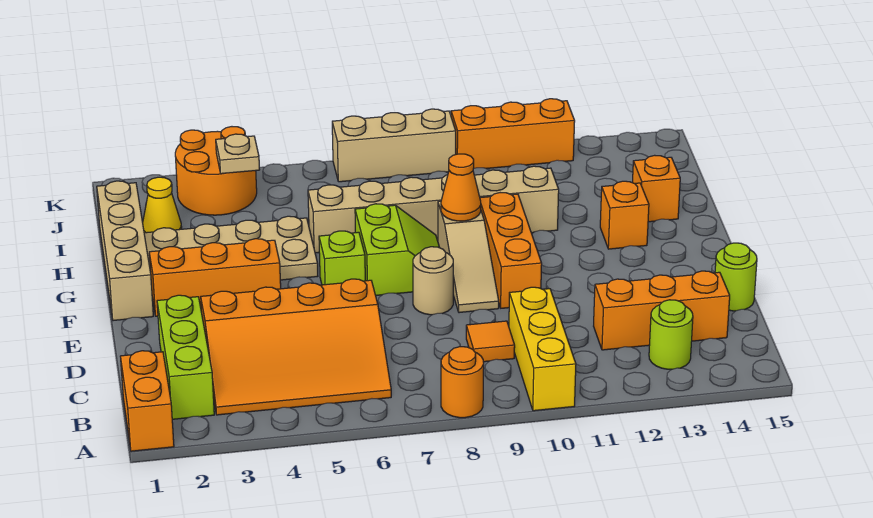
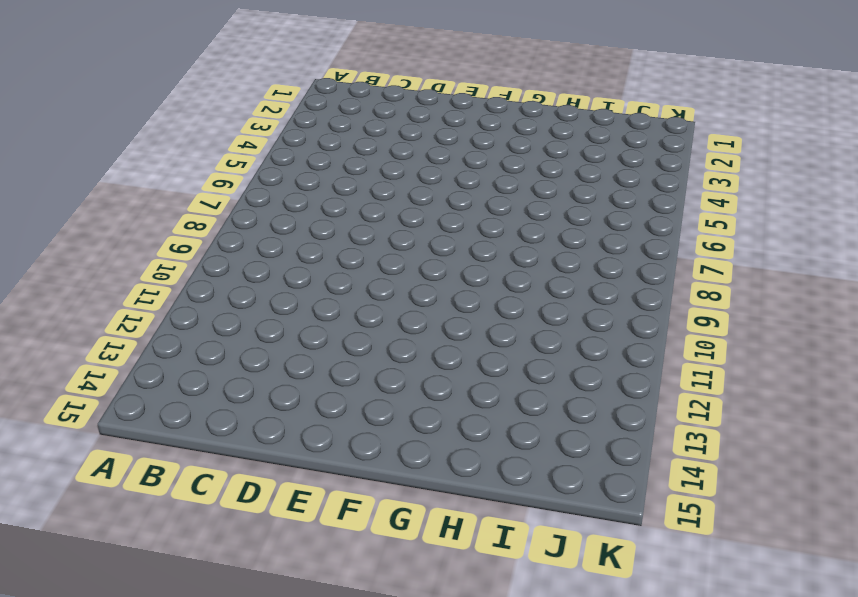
none -> orange 1x2 brick [120,351,174,451]
none -> orange 1x1 round brick [441,347,484,418]
none -> yellow 1x3 brick [509,287,576,411]

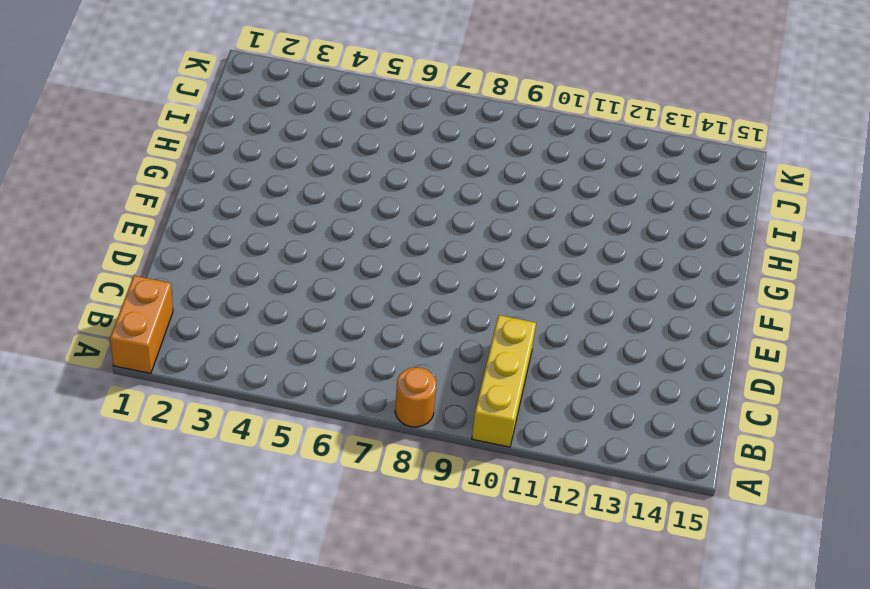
none -> lime 1x3 brick [157,295,214,419]
none -> orange 3x4 slope [201,279,391,415]
none -> lime 1x1 round brick [649,300,693,369]

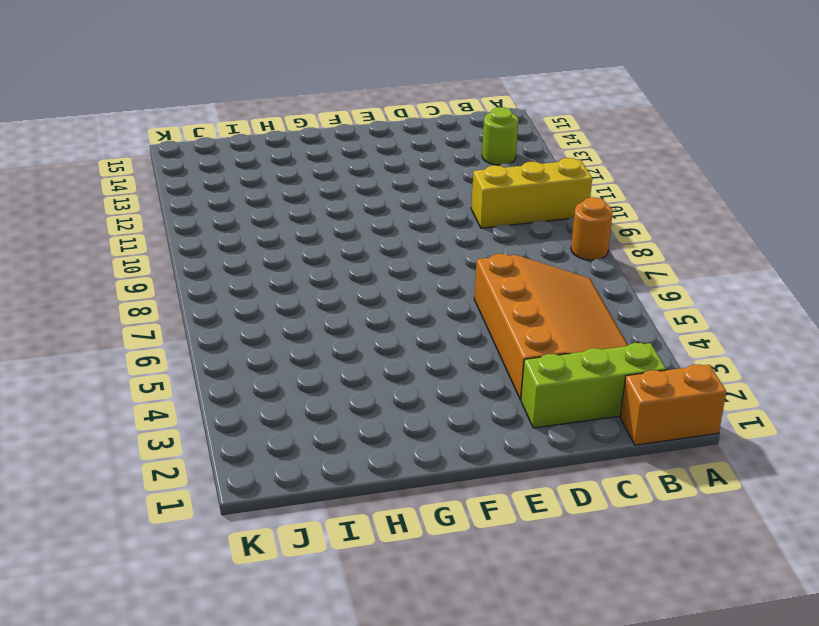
none -> orange 1x1 tile [466,321,515,362]
none -> orange 1x3 brick [594,271,730,350]
none -> lime 1x1 round brick [715,243,757,311]

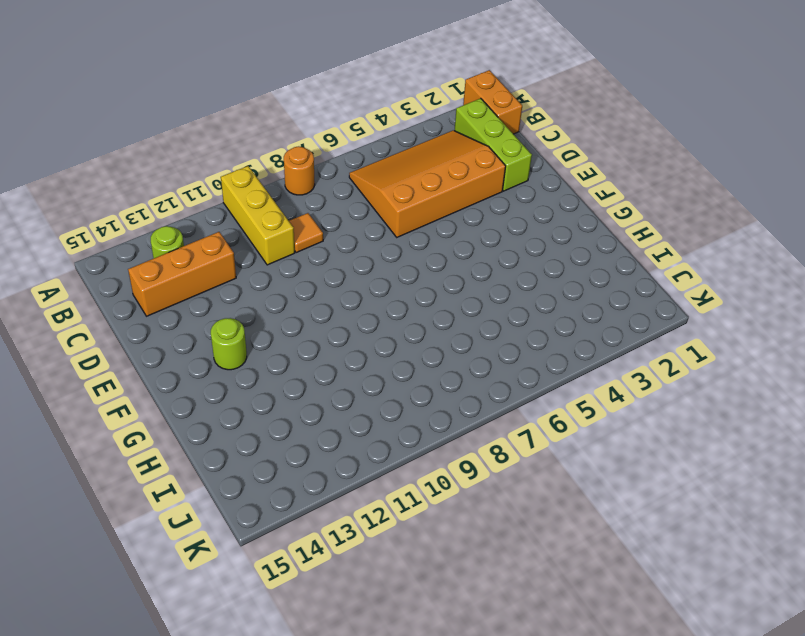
lime 1x1 round brick [211,318,247,370] -> lime 1x1 round brick moved to [715,243,757,311]
none -> tan 1x1 round brick [413,247,453,315]
none -> tan 1x3 slope [438,201,499,313]
none -> orange 1x3 brick [480,193,542,308]

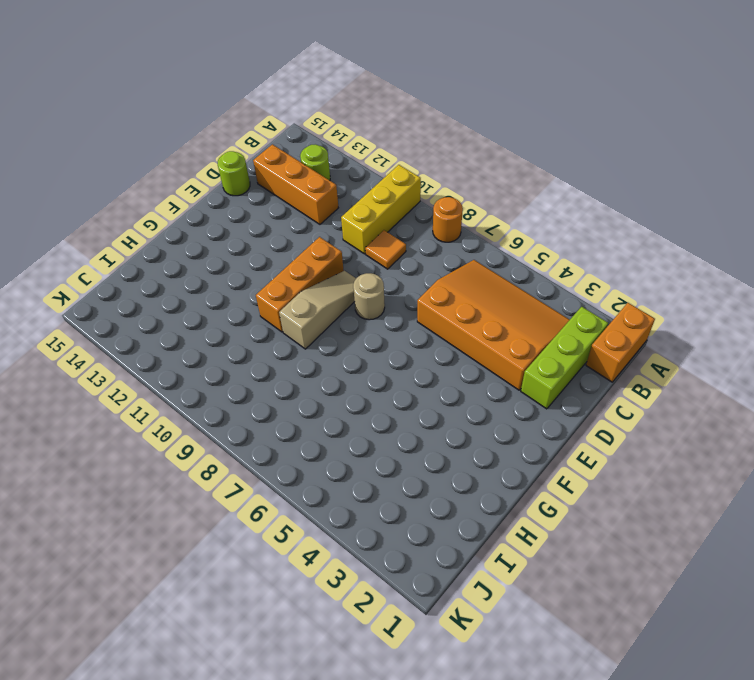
none -> tan 1x4 brick [97,181,153,321]
none -> orange 1x3 brick [149,239,281,316]
none -> lime 1x1 brick [319,231,365,285]

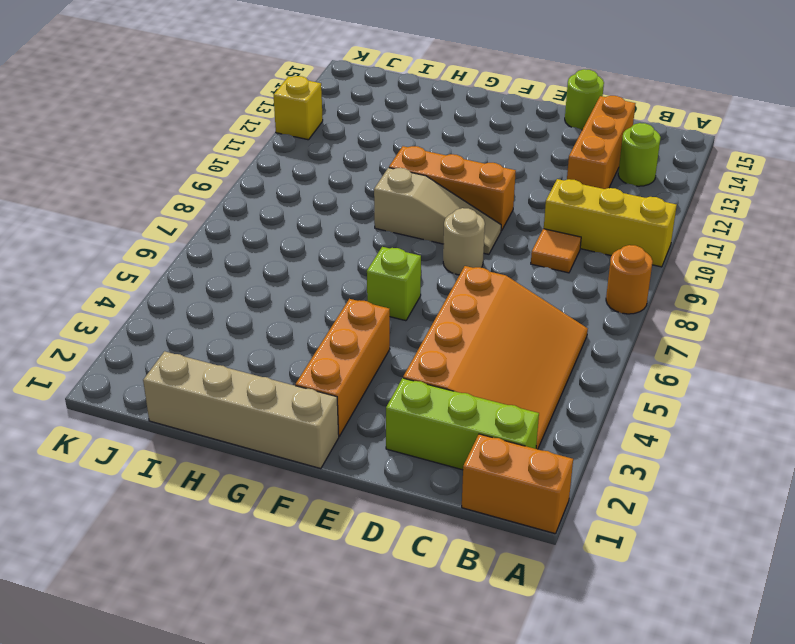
yellow 1x1 brick [274,76,323,140] -> orange 1x3 brick [451,99,575,169]
none -> lime 2x2 slope [355,204,439,295]
none -> tan 2x4 plate [144,216,318,280]
none -> orange 1x1 brick [600,181,649,249]

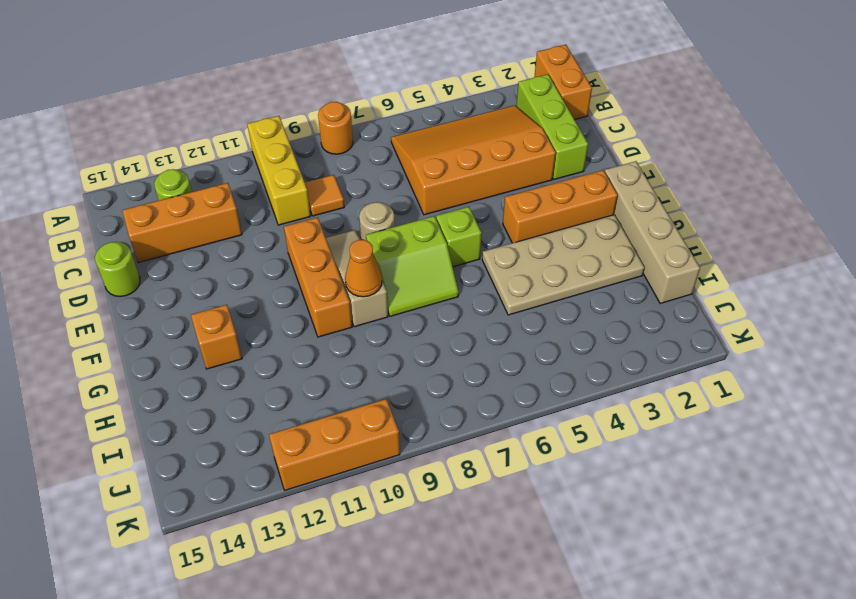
lime 2x2 slope [366,216,459,316] -> lime 2x2 slope turned to [355,204,439,295]
none -> tan 1x6 brick [308,166,559,253]
none -> orange 1x1 brick [632,155,680,222]
none -> yellow 1x1 cone [143,177,182,233]

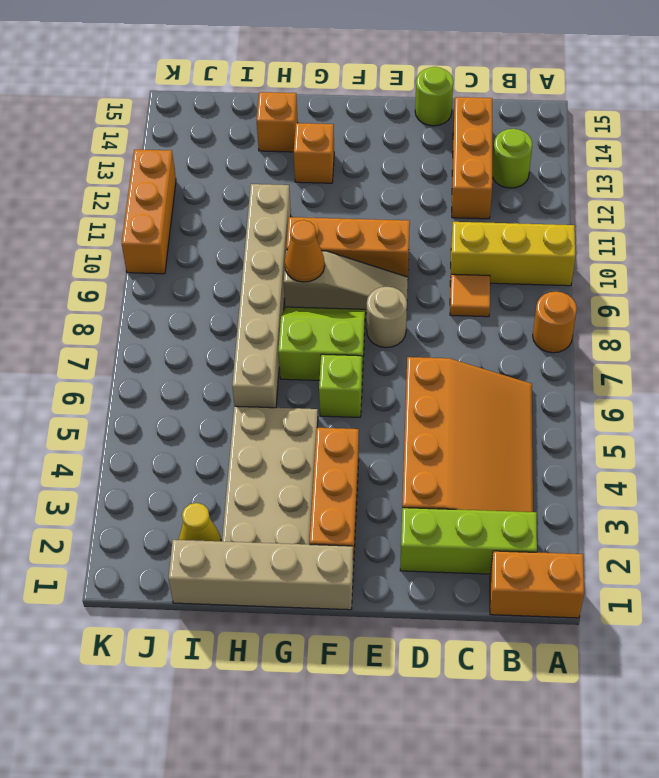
none -> orange 2x2 round brick [175,127,257,215]
none -> tan 1x3 brick [332,109,456,182]
none -> tan 1x1 plate [216,134,260,174]

